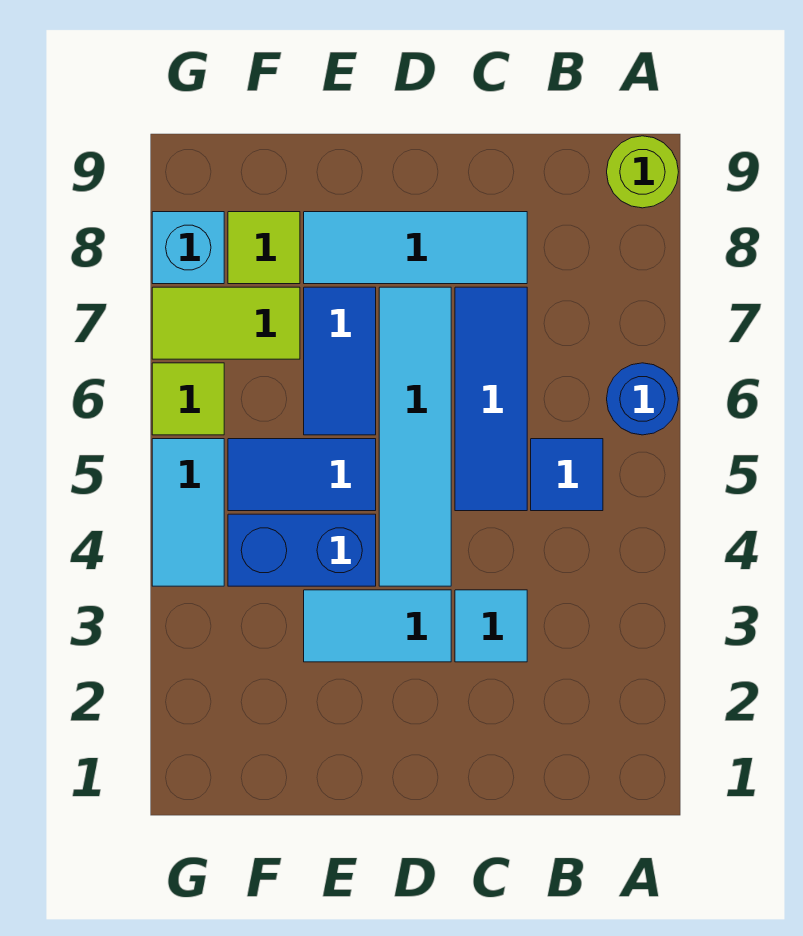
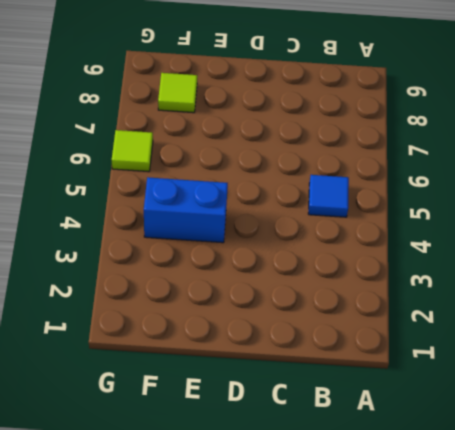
none -> blue 1x1 round brick [607,363,678,435]
none -> lime 1x1 round brick [607,136,678,208]
none -> cyan 1x1 tile [455,590,527,662]

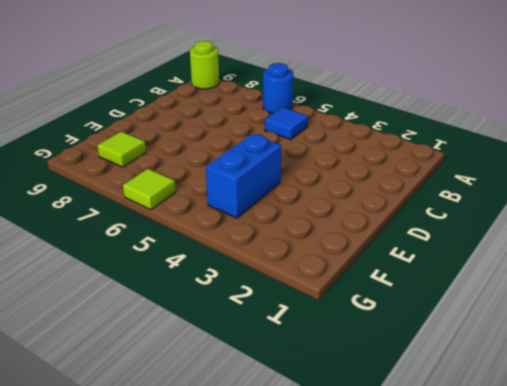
none -> cyan 1x1 tile [455,590,527,662]
none -> blue 1x3 tile [455,287,527,511]
none -> cyan 1x3 tile [304,212,527,284]

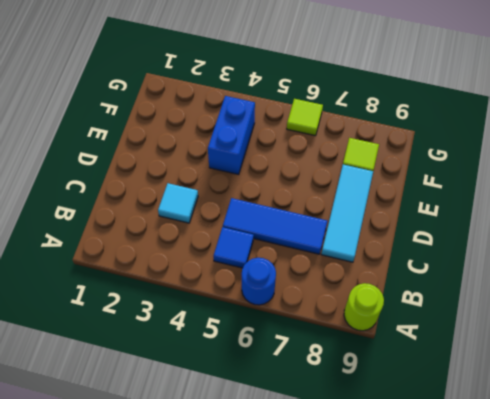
none -> cyan 1x2 tile [304,590,451,662]
none -> cyan 1x4 tile [379,287,451,586]
none -> blue 1x2 tile [228,439,376,511]

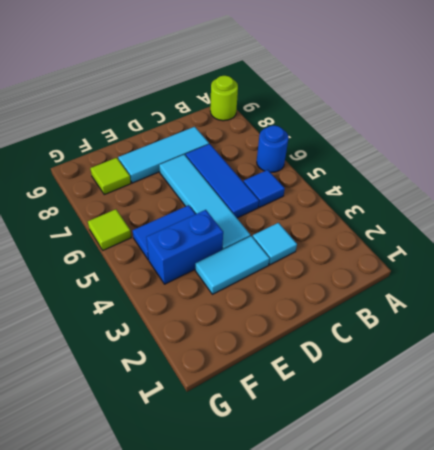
none -> blue 1x2 tile [304,287,376,435]
none -> lime 1x2 tile [152,287,300,359]
none -> cyan 1x2 tile [152,439,224,586]

